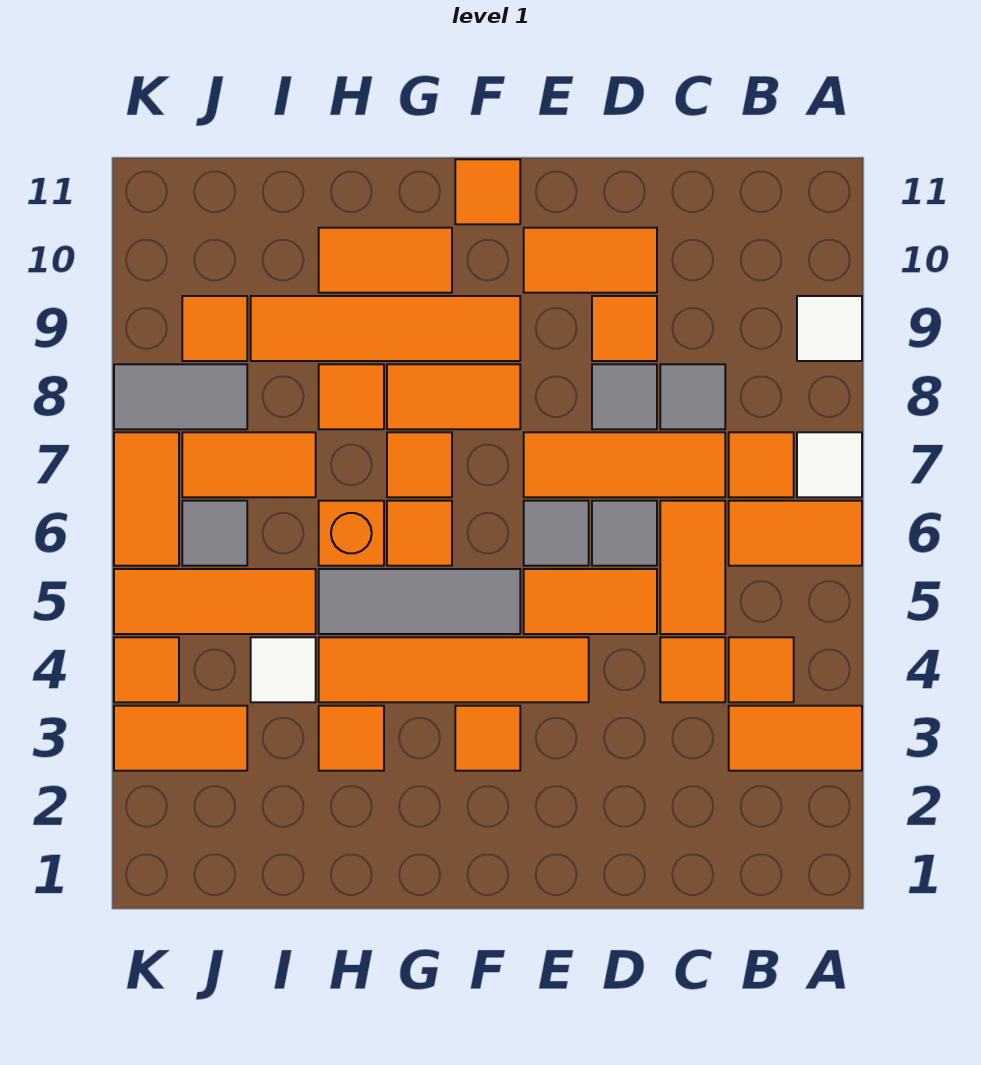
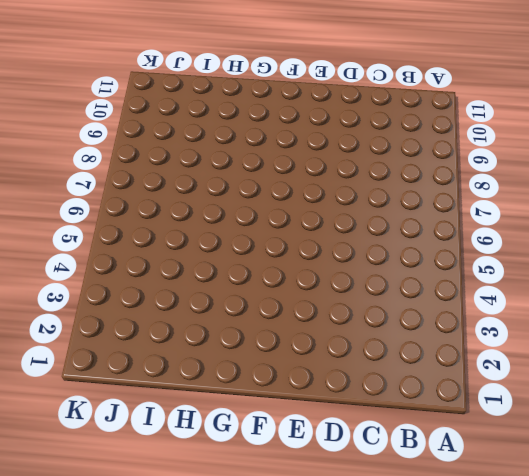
none -> orange 1x2 tile [729,706,862,771]
none -> orange 1x2 tile [729,501,862,566]
none -> white 1x1 tile [797,432,862,497]
none -> white 1x1 tile [797,296,862,361]

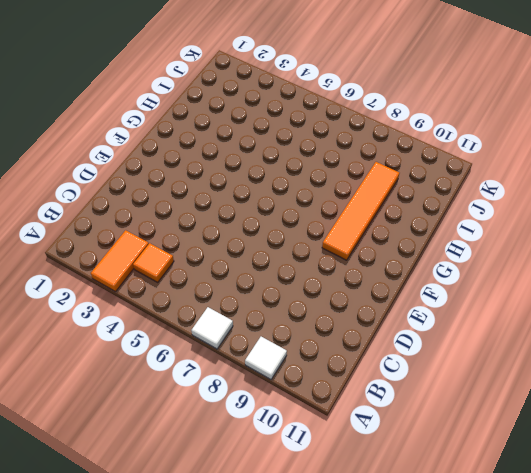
none -> orange 1x2 tile [729,501,862,566]
none -> orange 1x1 tile [729,432,794,497]
none -> orange 1x1 tile [660,637,725,702]
none -> orange 1x2 tile [660,501,725,634]

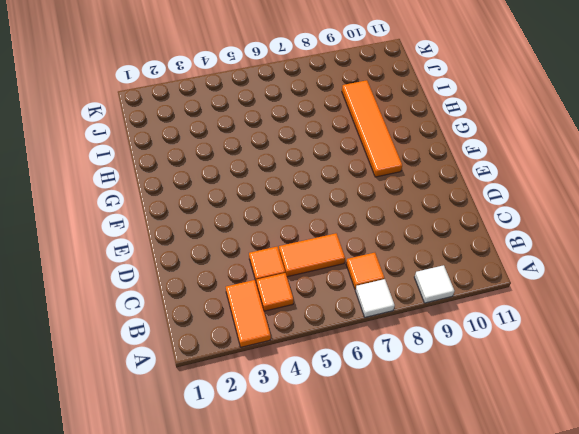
none -> orange 1x2 tile [729,501,862,566]
none -> orange 1x3 tile [524,432,725,497]
none -> grey 1x1 tile [660,364,725,429]
none -> orange 1x2 tile [524,569,657,634]

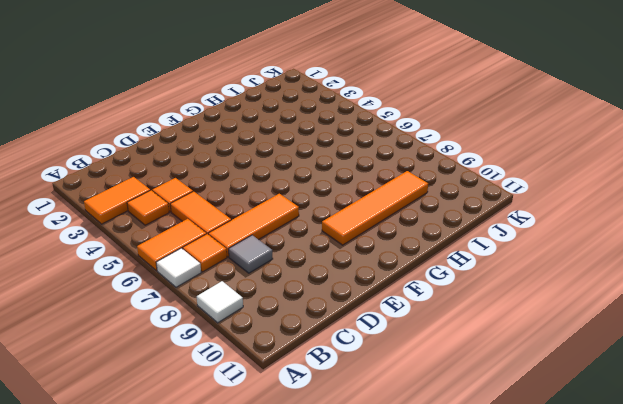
none -> orange 1x2 tile [524,569,657,634]
none -> grey 1x1 tile [592,501,657,566]
none -> grey 1x1 tile [592,364,657,429]
none -> orange 1x1 tile [592,296,657,361]

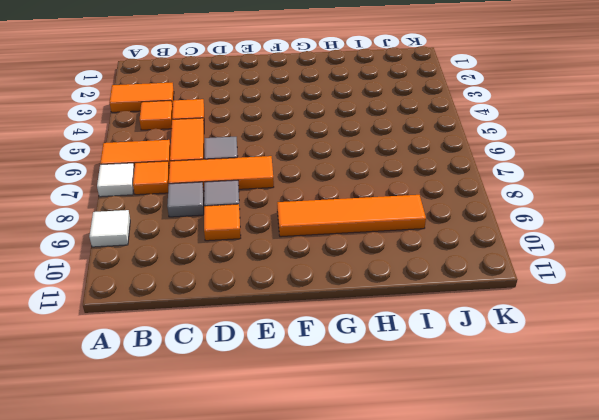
none -> orange 1x2 tile [524,569,657,634]
none -> orange 1x2 tile [524,228,657,293]
none -> orange 1x4 tile [319,637,589,702]
none -> grey 1x1 tile [524,501,589,566]

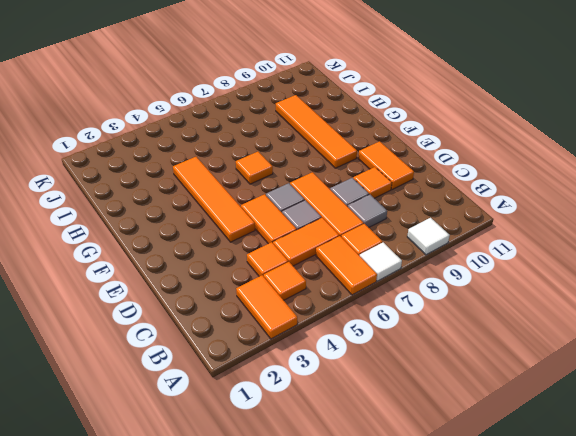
none -> orange 1x1 tile [455,706,520,771]
none -> grey 1x3 tile [319,569,520,634]
none -> orange 1x2 tile [387,364,520,429]
none -> orange 1x1 tile [455,159,520,224]

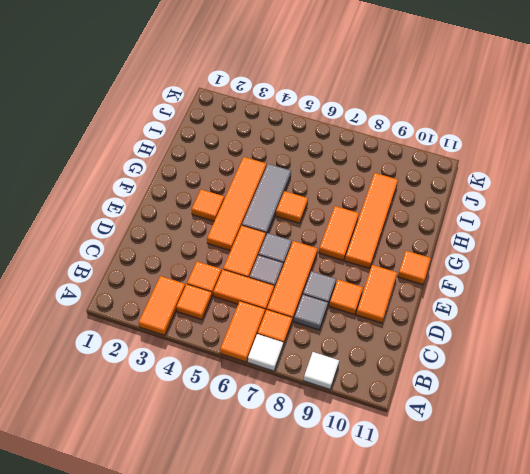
none -> orange 1x1 tile [387,432,452,497]
none -> orange 1x2 tile [319,228,452,293]
none -> orange 1x1 tile [319,706,384,771]
none -> orange 1x1 brick [319,501,384,566]

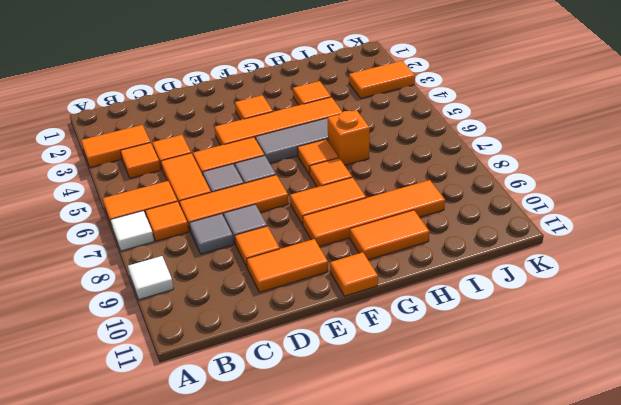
none -> orange 1x1 tile [319,364,384,429]
none -> white 1x1 tile [251,637,316,702]
none -> orange 1x3 tile [114,569,316,634]
none -> orange 1x2 tile [182,432,316,497]

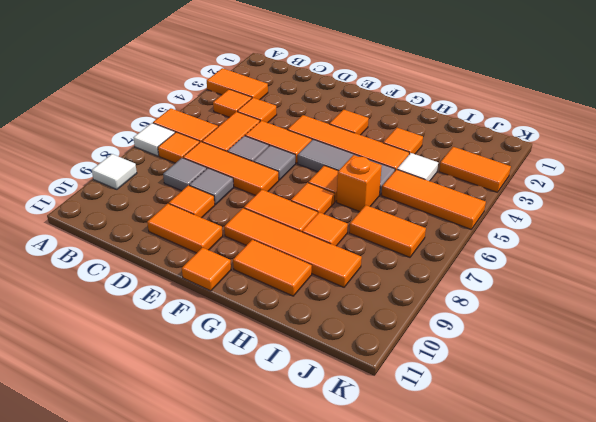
none -> grey 1x1 tile [182,501,247,566]
none -> grey 1x2 tile [114,364,247,429]
none -> orange 1x1 tile [182,296,247,361]
none -> orange 1x1 tile [114,637,179,702]

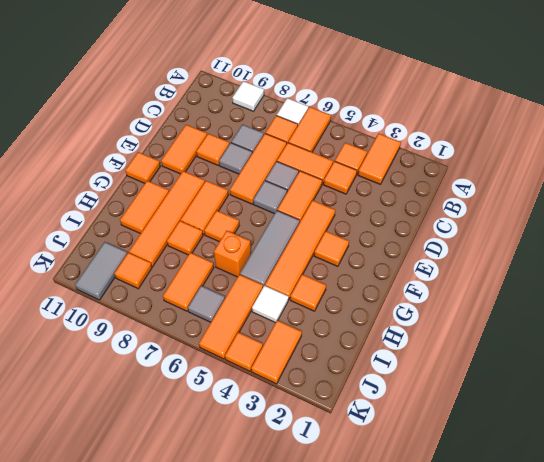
grey 1x2 tile [75,242,127,300] -> grey 1x2 tile moved to [114,364,247,429]
none -> orange 1x1 tile [387,501,452,566]
none -> orange 1x2 tile [114,432,179,566]

